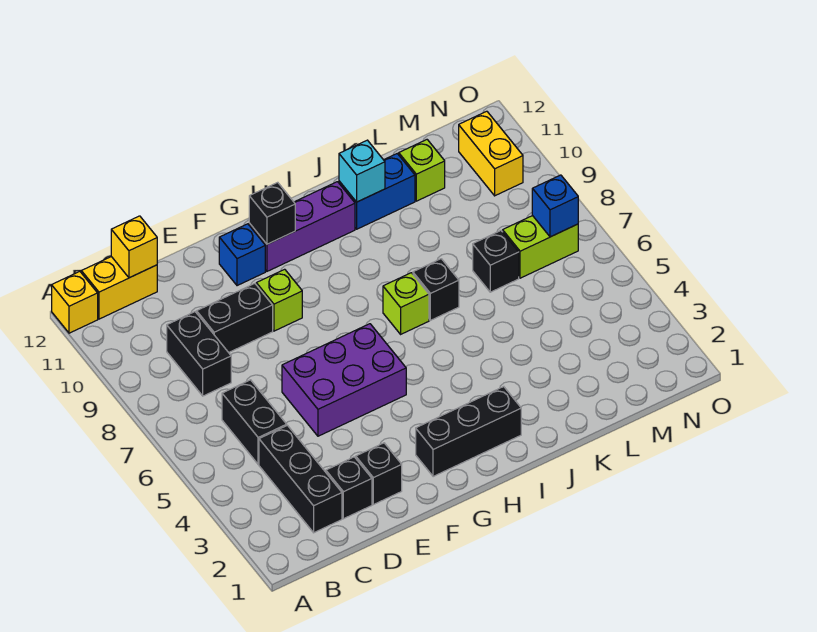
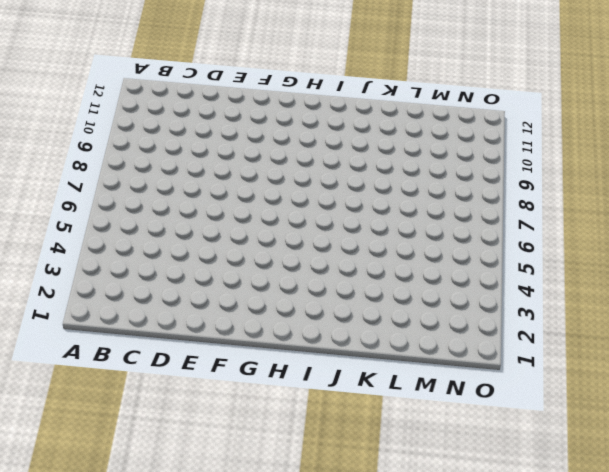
none -> yellow 1x1 brick [52,271,98,333]
none -> yellow 1x2 brick [81,257,157,319]
none -> black 1x3 brick [259,425,342,533]

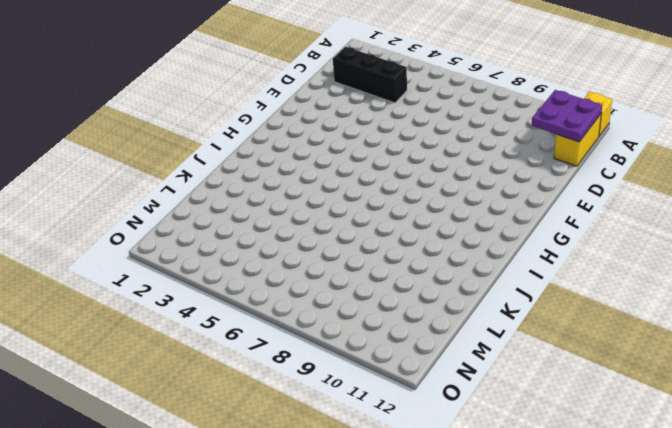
purple 2x2 plate [532,90,602,142] -> yellow 1x1 brick [111,216,157,278]
none -> black 1x2 brick [222,380,287,464]
none -> black 1x2 brick [167,312,231,396]
none -> black 1x1 brick [326,457,372,519]

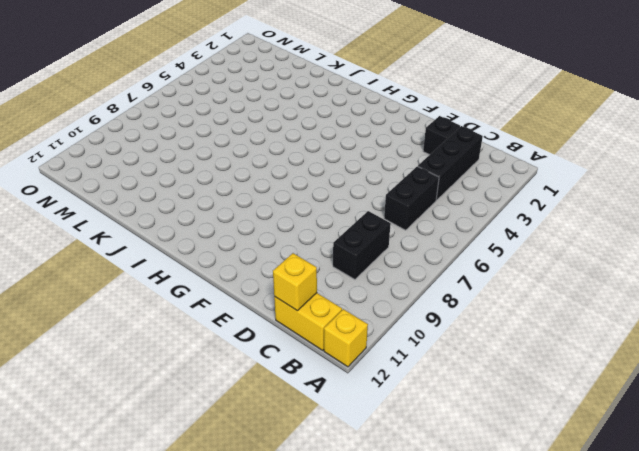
none -> black 1x2 brick [197,284,273,353]
none -> black 1x1 brick [356,443,402,505]
none -> purple 2x3 brick [282,324,406,436]

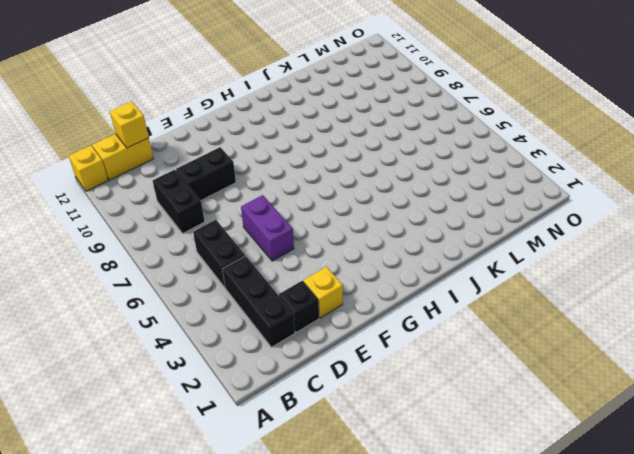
yellow 1x1 brick [304,267,343,318] -> black 1x1 brick [356,443,402,505]
purple 1x2 brick [241,195,294,261] -> purple 2x3 brick [282,324,406,436]
none -> lime 1x1 brick [256,269,302,331]
none -> blue 1x1 brick [219,224,265,286]
none -> black 1x3 brick [416,387,521,477]

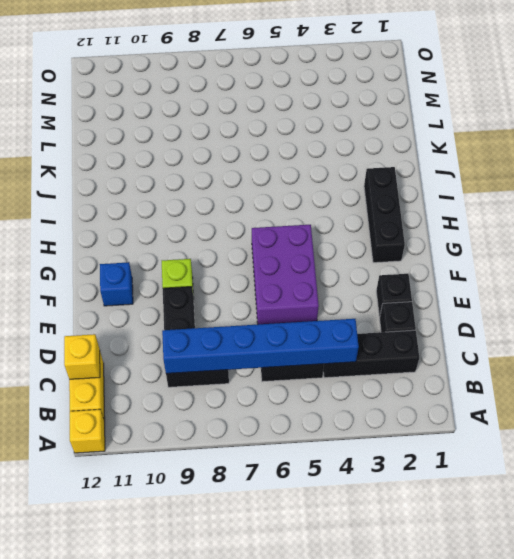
blue 1x6 brick [162,319,359,373] -> none
none -> purple 1x3 brick [249,182,355,271]
none -> lime 1x1 brick [383,273,429,334]
none -> black 1x1 brick [413,259,459,320]

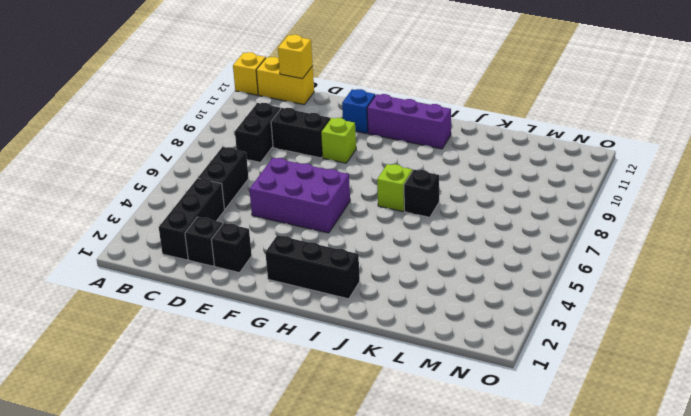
none -> blue 1x2 brick [339,154,415,229]
none -> black 1x1 brick [473,231,519,292]
none -> lime 1x1 brick [399,140,445,201]

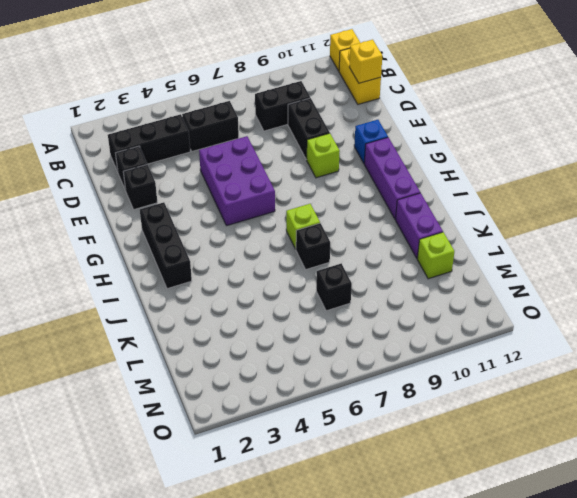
purple 1x2 brick [396,193,443,258] -> blue 1x2 brick [339,154,415,229]
none -> lime 1x2 brick [503,216,578,278]
none -> yellow 1x2 brick [459,111,523,196]
none -> black 1x1 brick [249,182,295,244]

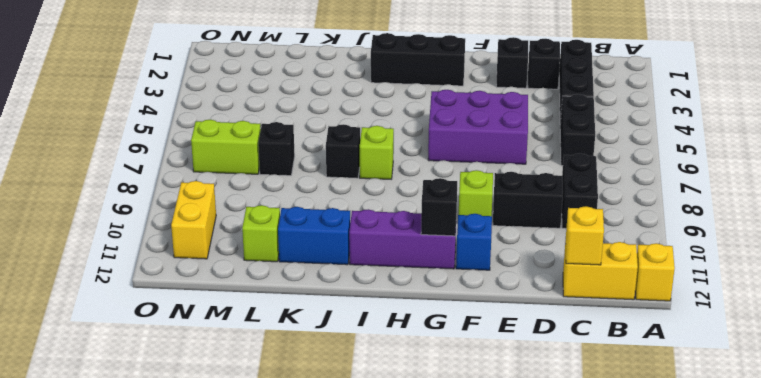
none -> cyan 1x1 brick [339,140,385,202]
none -> blue 1x1 brick [532,175,578,237]

